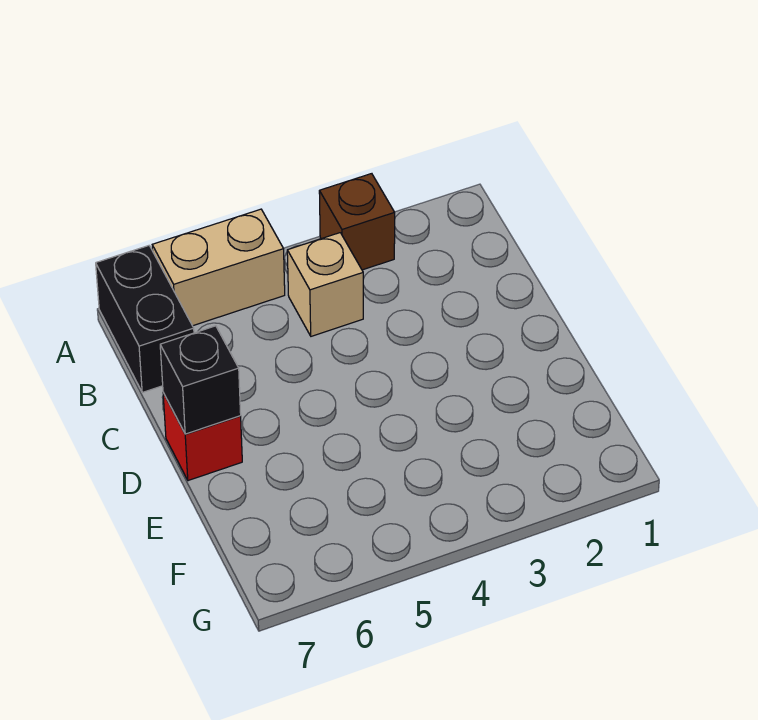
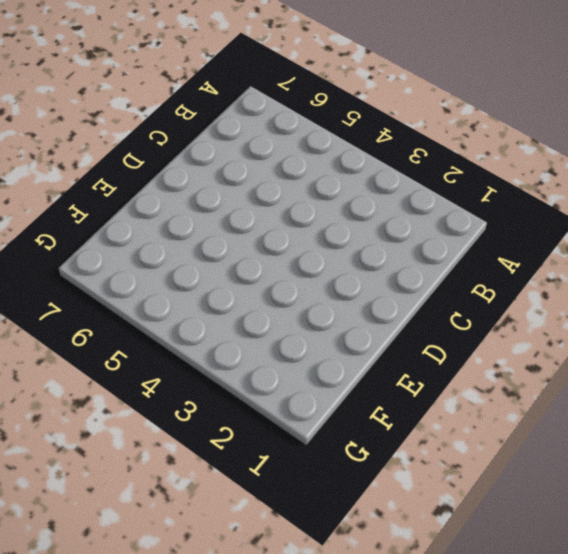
none -> brown 1x1 brick [319,174,395,270]
none -> tan 1x2 brick [152,209,285,326]

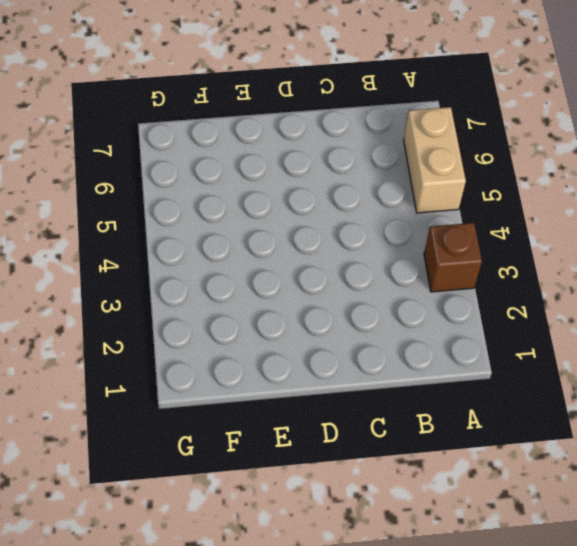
none -> black 1x2 brick [96,246,194,392]
none -> tan 1x1 brick [287,233,363,336]

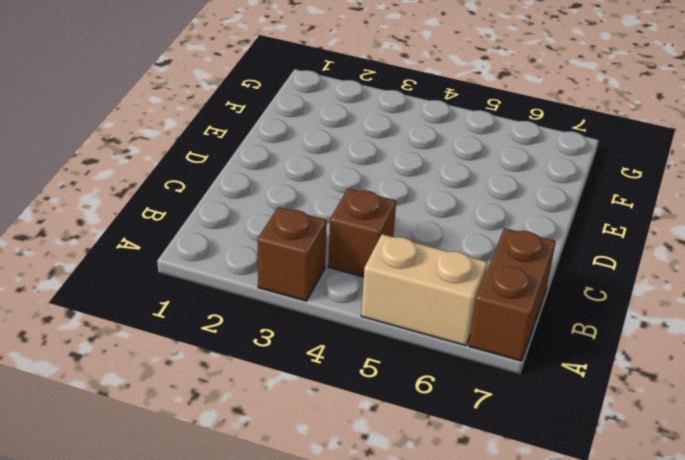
brown 1x2 brick [469,228,556,361] -> black 1x2 brick [96,246,194,392]
brown 1x1 brick [328,188,396,277] -> tan 1x1 brick [287,233,363,336]
none -> red 1x1 brick [163,393,242,481]
none -> black 1x1 brick [160,326,241,434]

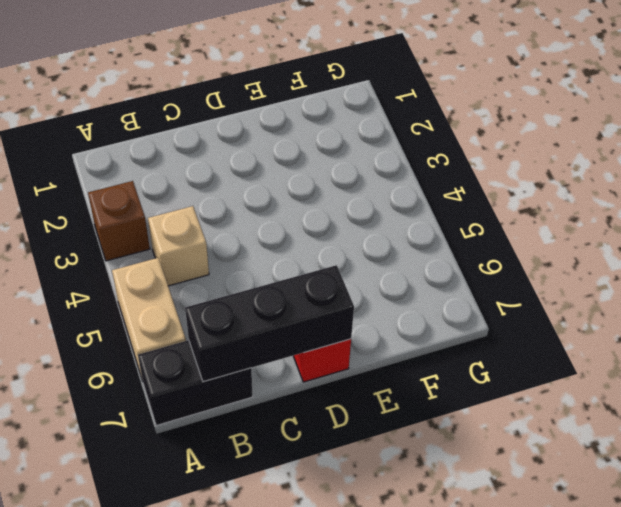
black 1x3 brick [185,265,354,382] -> black 1x1 brick [160,326,241,434]

